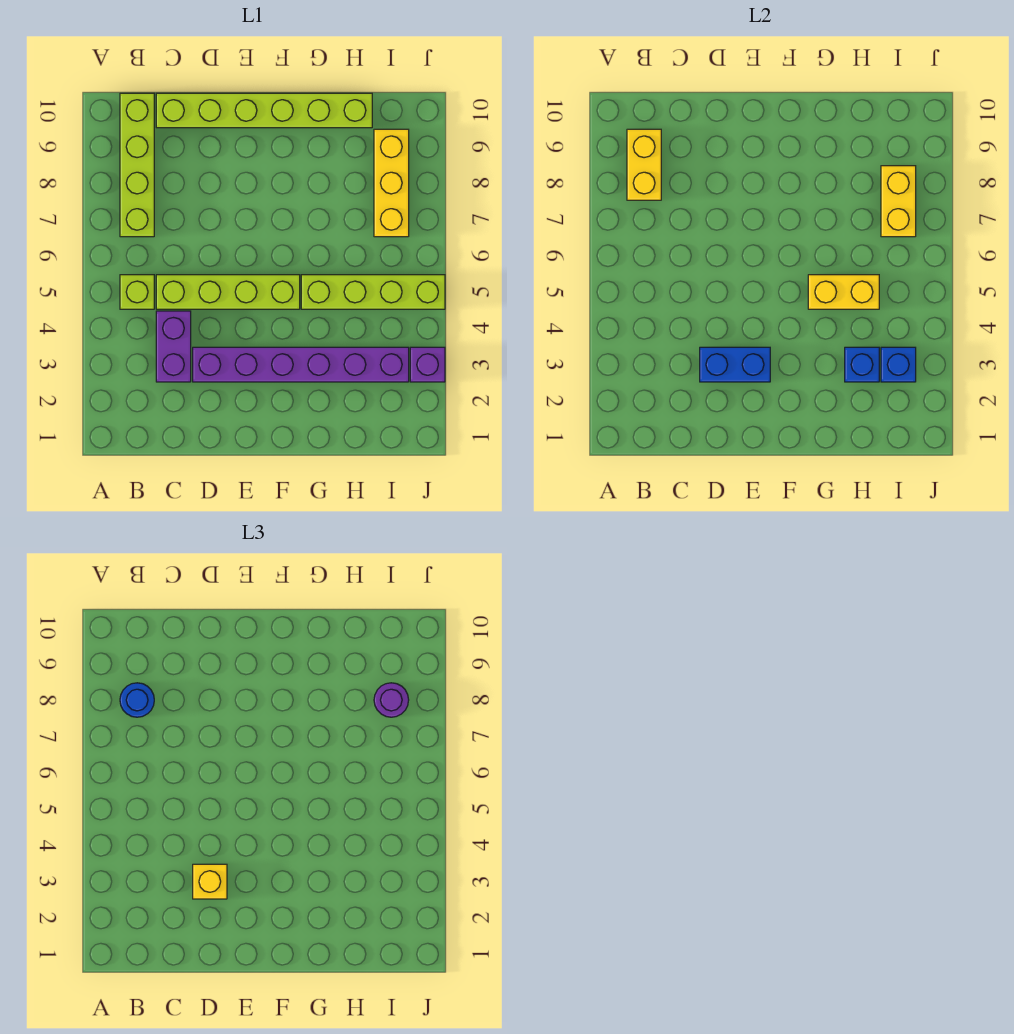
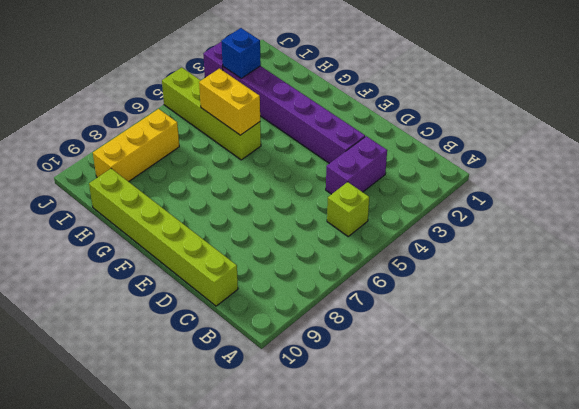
none -> lime 1x4 brick [120,93,154,237]
none -> lime 1x4 brick [156,275,300,309]
none -> yellow 1x2 brick [627,129,661,200]

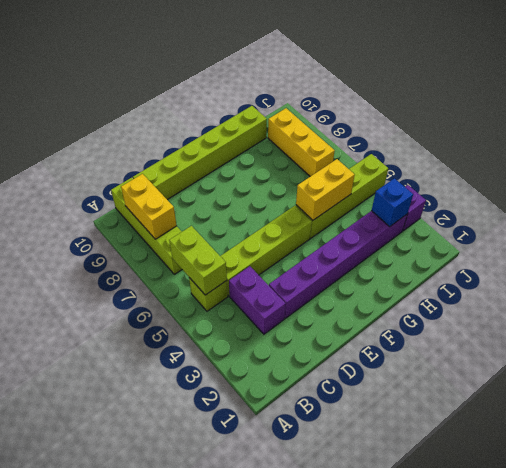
lime 1x2 brick [169,226,227,295] -> none
none -> blue 1x2 brick [700,347,770,382]
none -> blue 1x1 brick [845,347,879,382]
none -> yellow 1x2 brick [881,166,916,237]

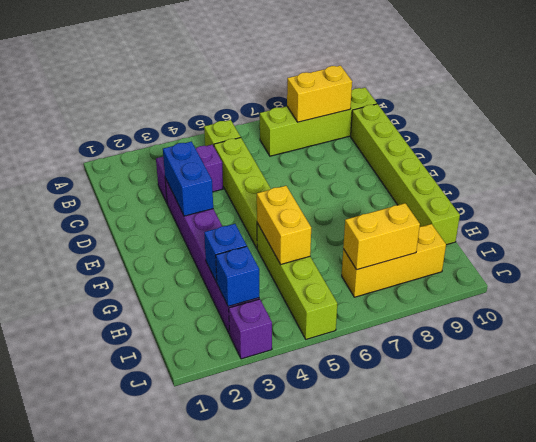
none -> blue 1x1 round brick [120,683,154,717]
none -> yellow 1x1 brick [193,864,227,899]
none -> purple 1x1 round brick [374,683,409,717]

